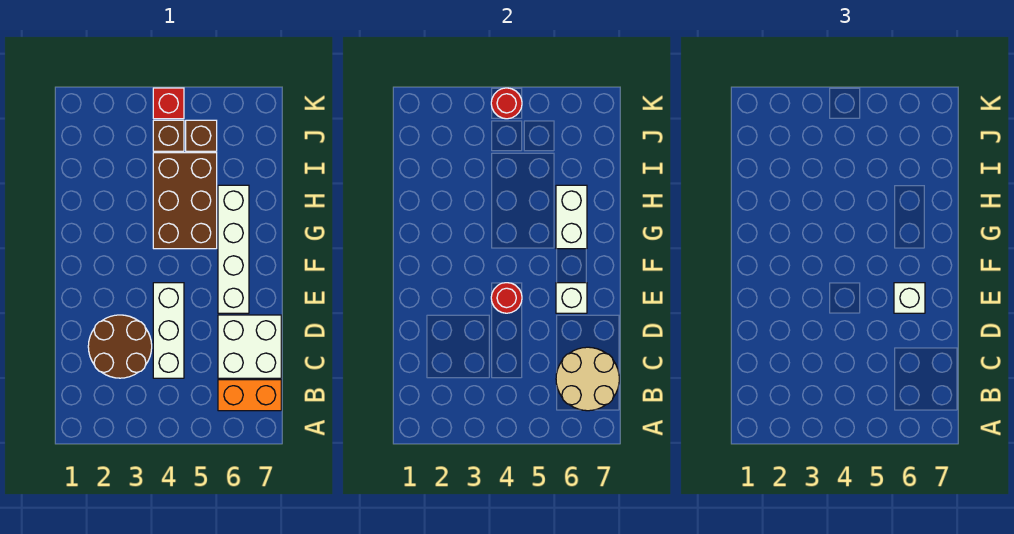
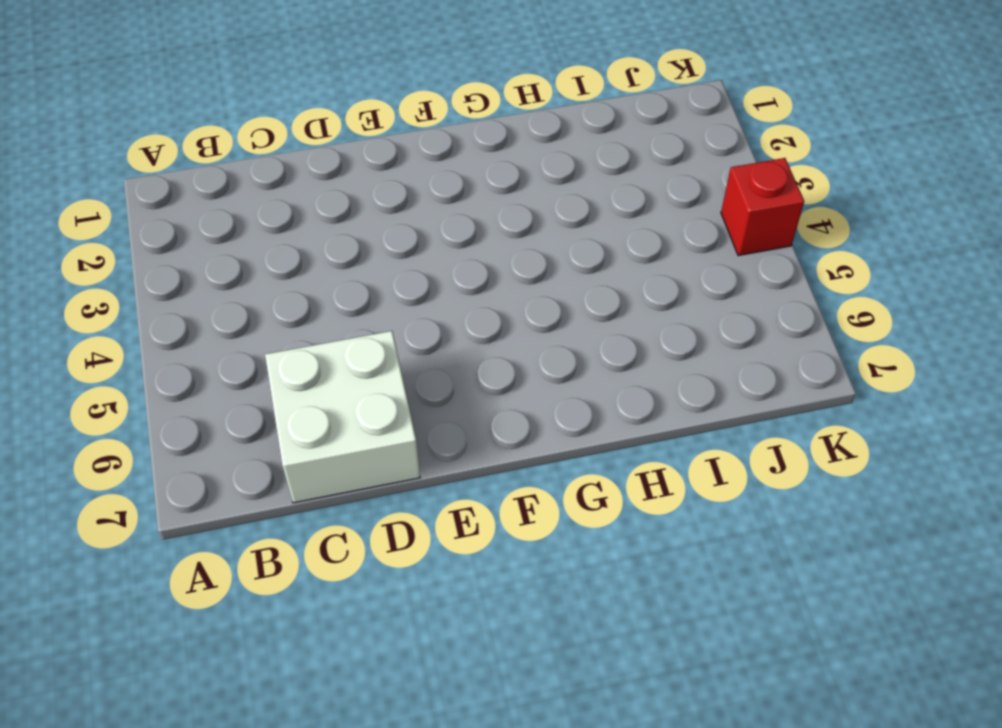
none -> orange 1x2 brick [218,380,281,411]
none -> brown 2x2 round brick [88,315,152,378]
none -> white 1x3 brick [153,283,184,378]

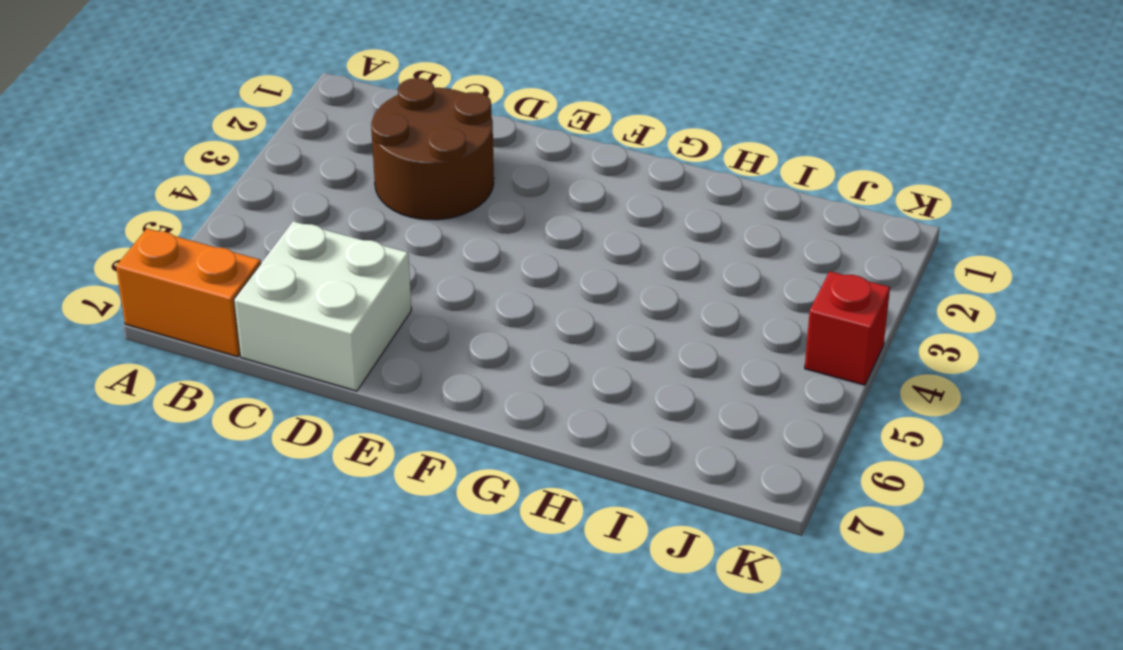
orange 1x2 brick [116,228,261,357] -> orange 1x2 brick turned to [218,380,281,411]
none -> white 1x3 brick [153,283,184,378]
none -> white 1x4 brick [218,185,249,313]
none -> brown 2x3 brick [153,153,217,249]

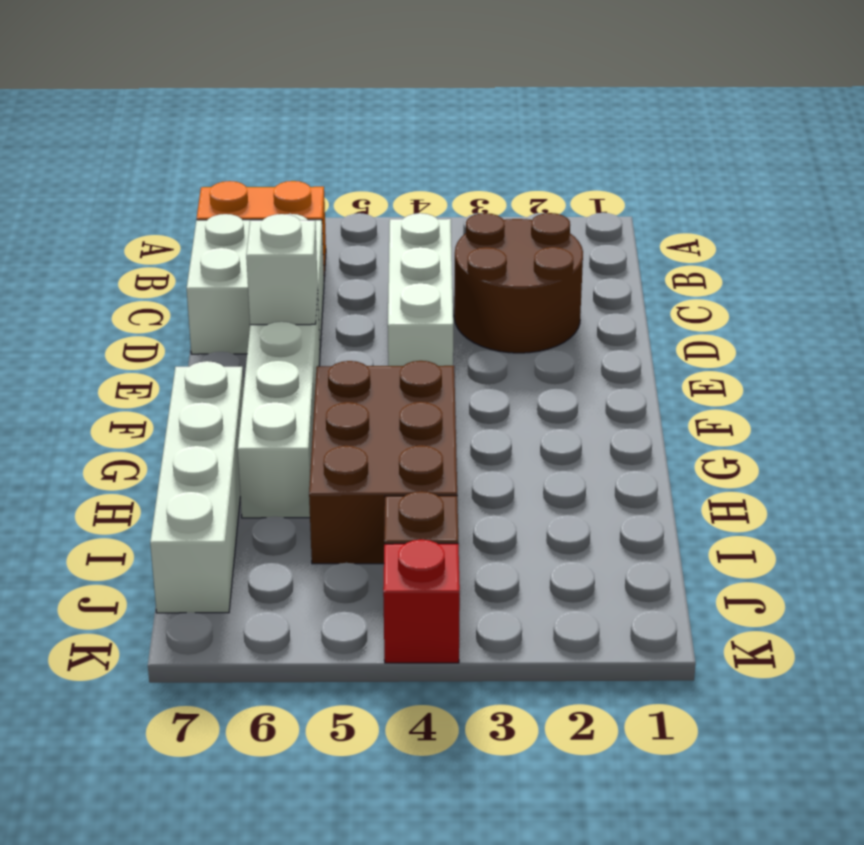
white 1x4 brick [150,361,244,613] -> none
none -> brown 1x1 brick [186,120,217,151]
none -> tan 2x2 round brick [556,347,619,411]
none -> red 1x1 round brick [491,283,522,313]

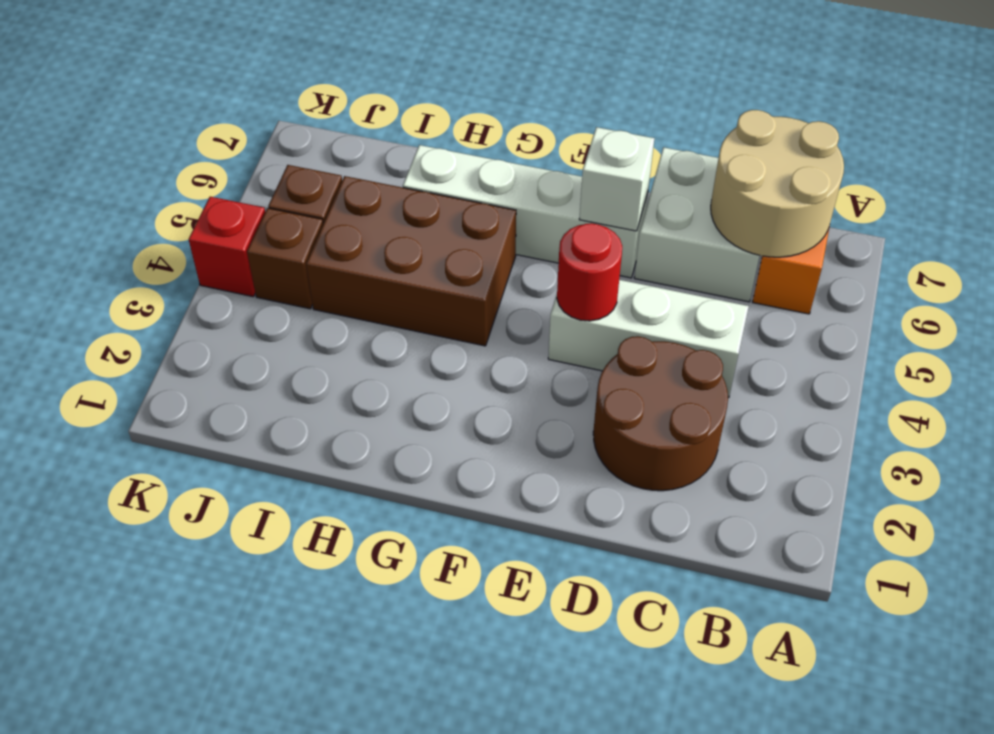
none -> white 1x2 brick [556,185,587,249]
none -> red 1x1 round brick [491,88,522,119]
none -> white 1x1 brick [894,283,925,313]

